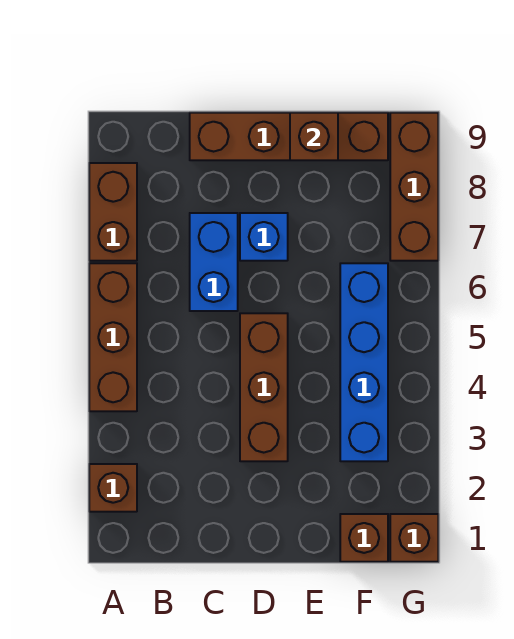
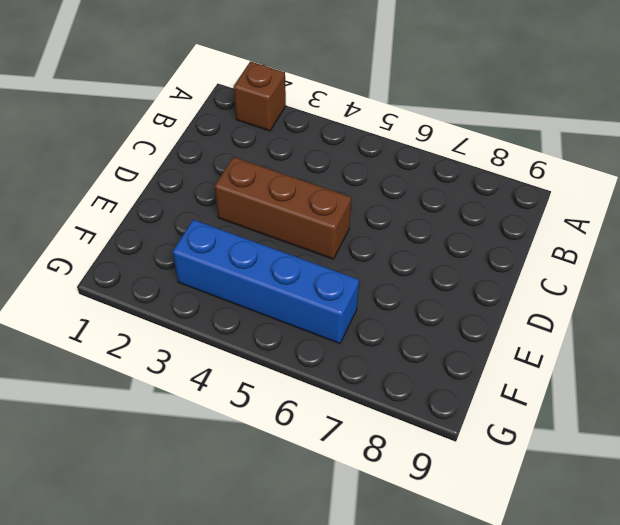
none -> brown 1x3 brick [89,263,137,411]
none -> brown 1x2 brick [89,163,137,261]
none -> blue 1x2 brick [190,213,238,311]

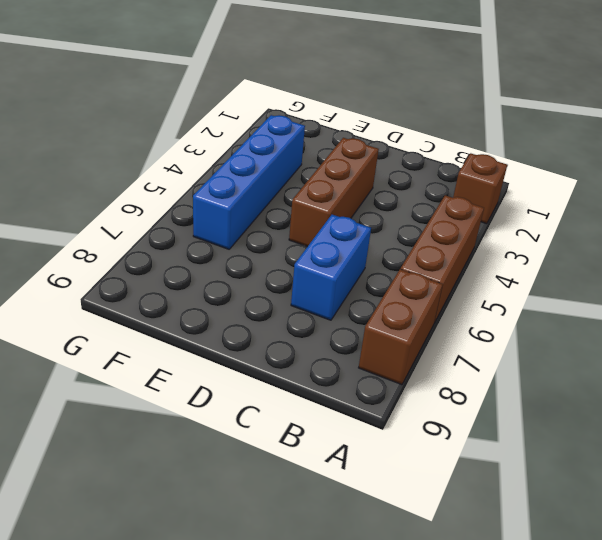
none -> brown 1x4 brick [190,113,388,160]
none -> blue 1x1 brick [240,213,288,261]
none -> brown 1x1 brick [340,514,388,562]

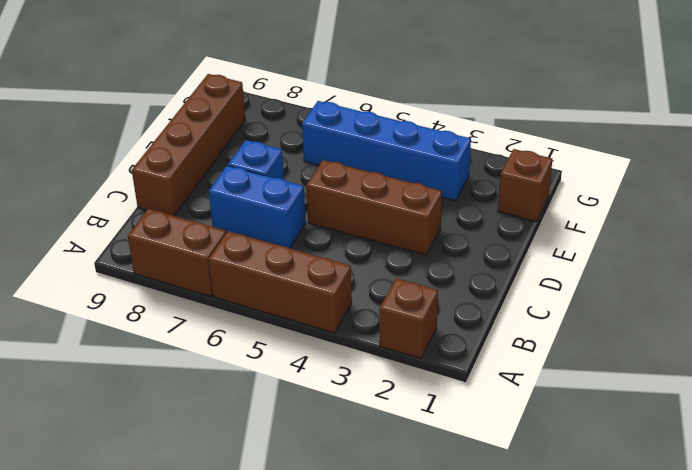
none -> brown 1x1 brick [390,514,438,562]
none -> brown 1x3 brick [390,113,438,261]
none -> brown 1x1 brick [290,113,338,160]

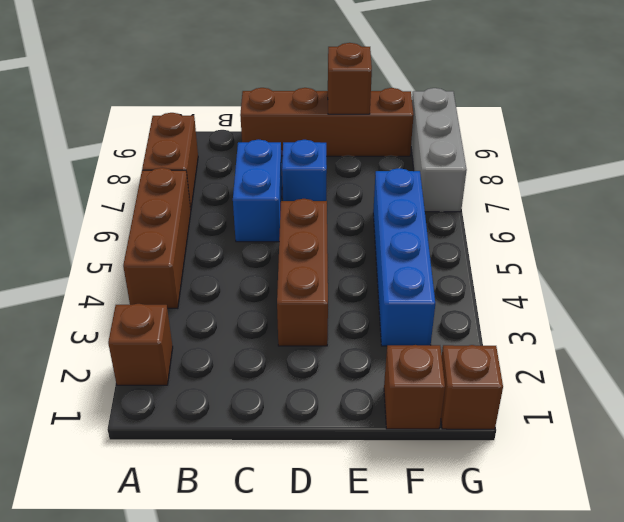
grey 1x3 brick [411,88,467,212] -> brown 1x3 brick [390,113,438,261]

